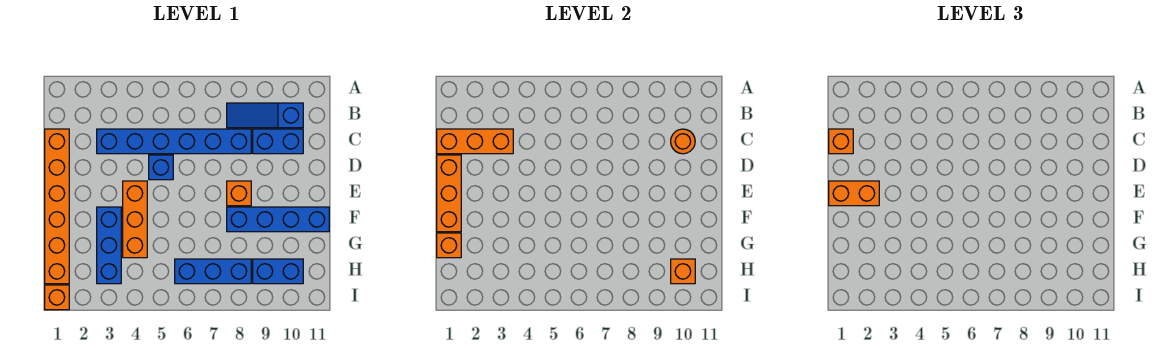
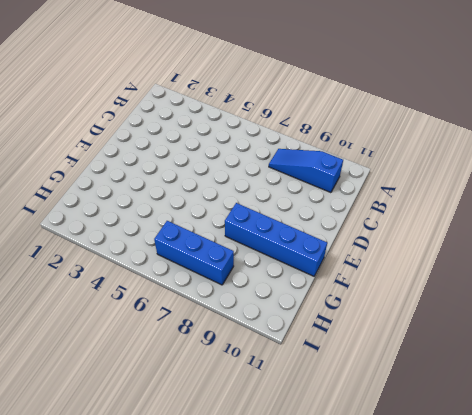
none -> orange 1x6 brick [45,129,69,284]
none -> blue 1x6 brick [97,129,251,154]
none -> blue 1x2 brick [253,129,303,154]

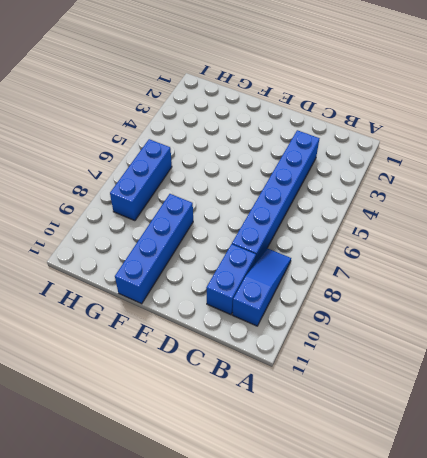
none -> orange 1x6 brick [45,129,69,284]
none -> blue 1x1 brick [149,155,173,180]
none -> orange 1x3 brick [123,181,147,258]

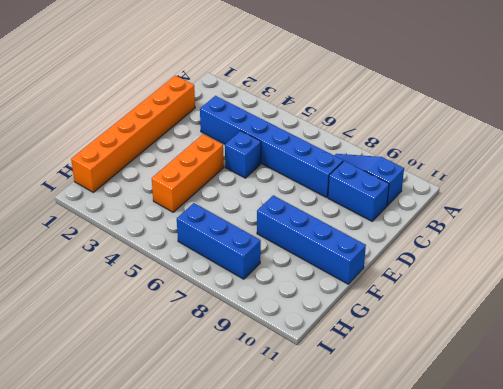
none -> orange 1x1 brick [227,181,251,206]
none -> blue 1x3 brick [97,207,121,284]
none -> blue 1x2 brick [253,259,303,284]

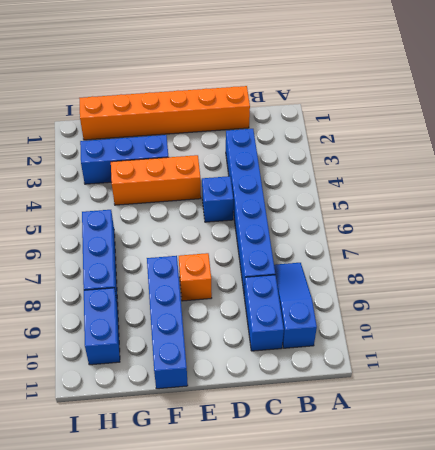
none -> orange 1x1 brick [45,285,69,310]
none -> orange 1x3 brick [437,129,513,154]
none -> orange 1x1 round brick [671,129,695,154]

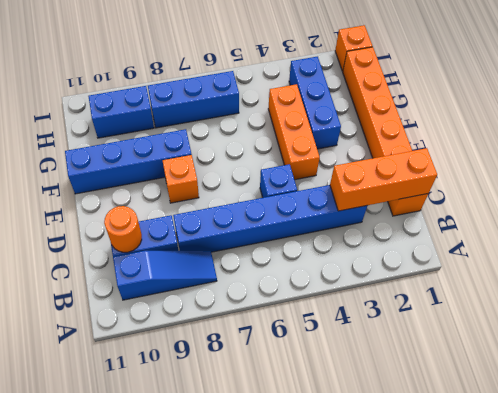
none -> orange 1x3 brick [437,155,461,232]
none -> orange 1x1 brick [437,233,461,258]
none -> orange 1x1 brick [671,259,695,284]

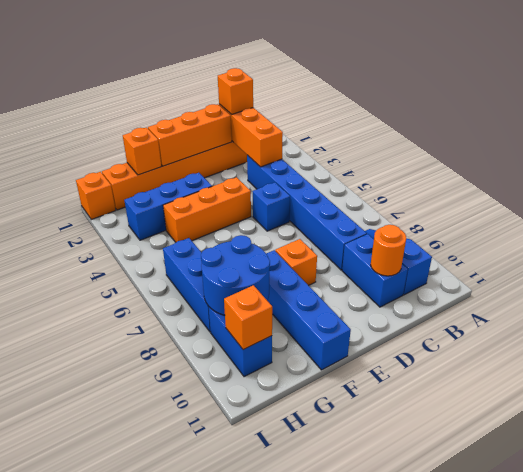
blue 2x2 round brick [201,235,270,315] -> none
none -> orange 1x2 brick [829,181,879,206]

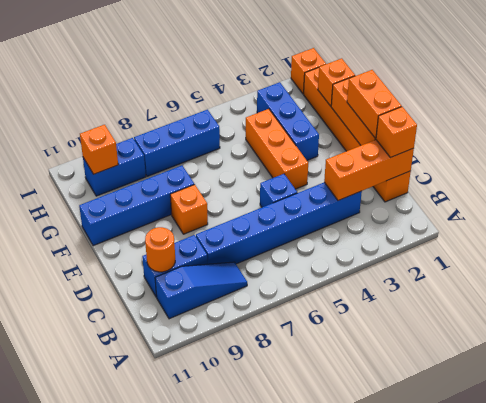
orange 1x2 brick [347,70,402,138] -> orange 1x2 brick turned to [829,181,879,206]

